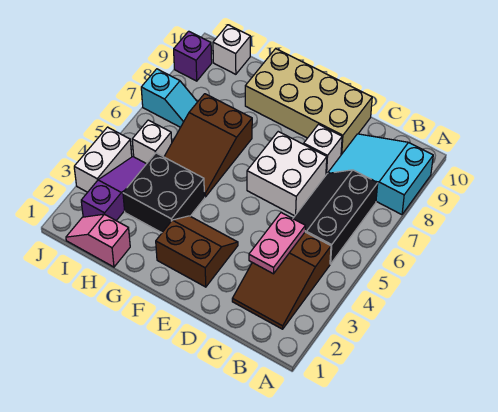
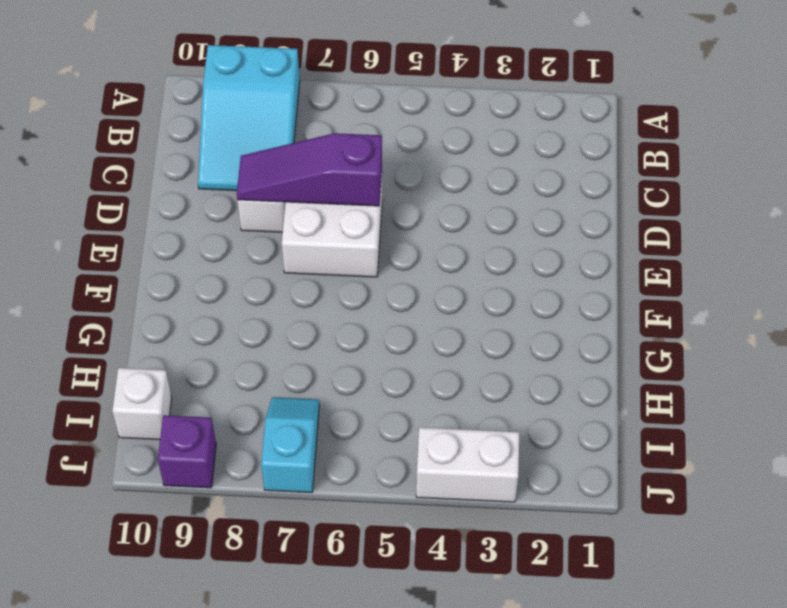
purple 1x3 slope [237,133,382,206] -> purple 1x3 slope moved to [81,157,146,221]
none -> brown 2x3 slope [232,232,331,329]
none -> black 2x3 slope [293,170,378,264]
none -> tan 2x4 brick [245,49,372,155]

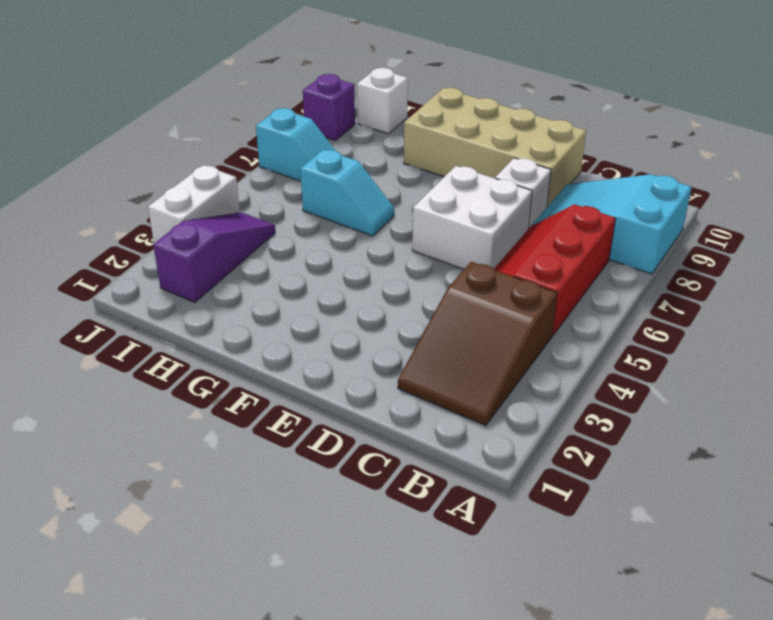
red 2x3 slope [494,204,616,336] -> black 2x3 slope [293,170,378,264]
cyan 1x2 slope [300,150,394,236] -> brown 2x3 slope [164,94,252,197]
none -> brown 2x2 slope [156,216,238,287]
none -> black 2x2 brick [123,153,205,233]
none -> pink 1x2 slope [66,214,130,267]

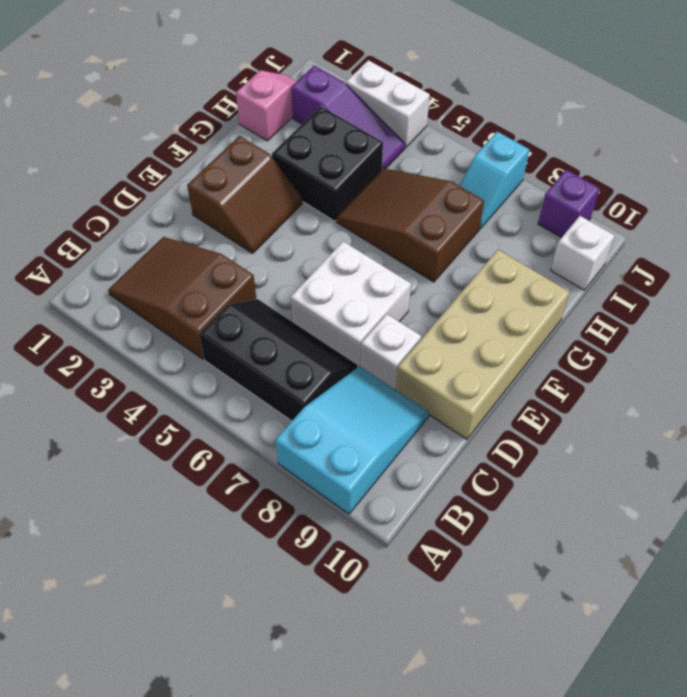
none -> white 1x1 brick [132,120,172,164]
none -> pink 1x2 plate [249,213,305,274]

